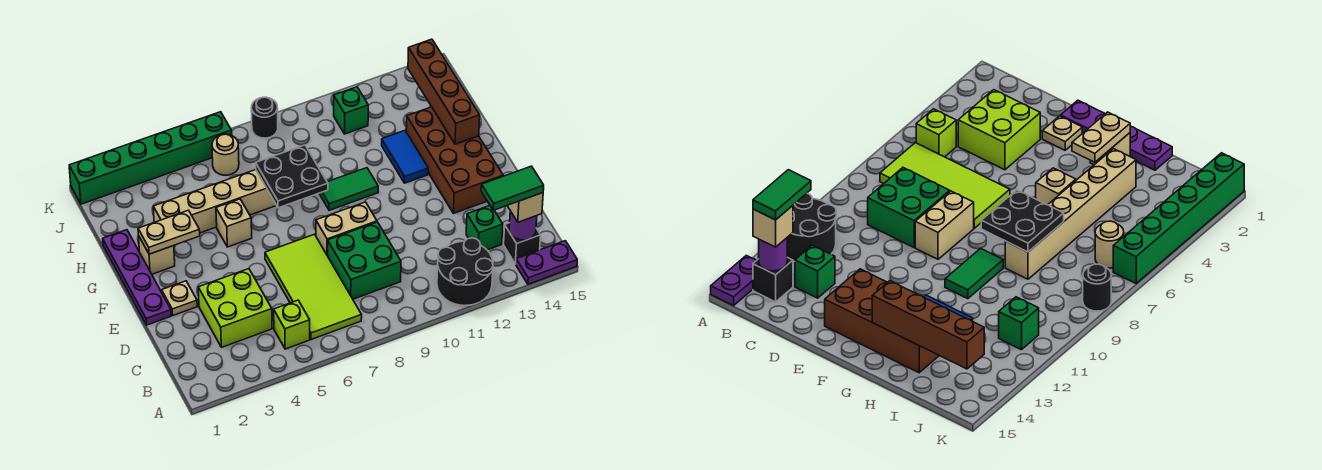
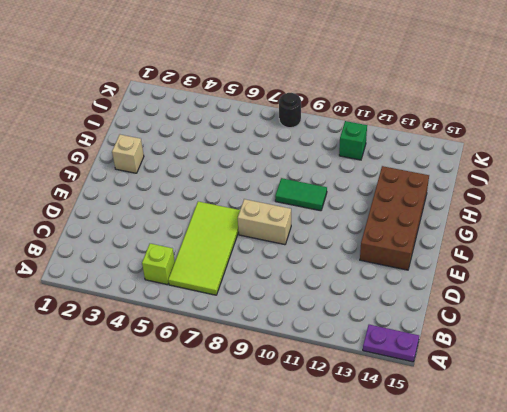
none -> black 2x2 round brick [437,238,493,306]
none -> black 1x1 brick [504,223,541,264]
none -> lime 2x2 brick [198,269,272,347]

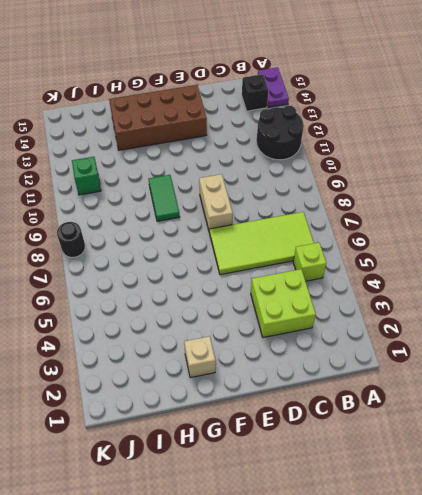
none -> green 2x2 brick [328,222,401,299]
none -> green 1x1 brick [466,206,503,250]
none -> purple 1x4 plate [103,230,171,325]

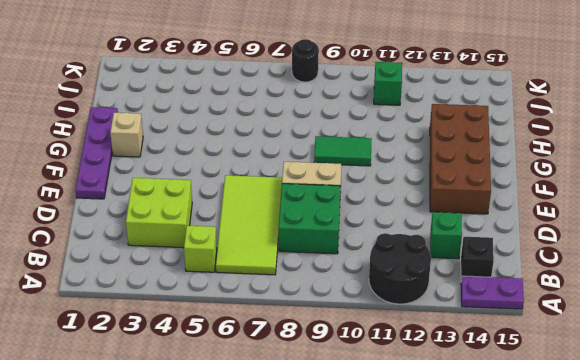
none -> tan 1x1 plate [162,281,197,315]
none -> tan 1x1 brick [216,199,252,247]
none -> blue 1x2 tile [382,131,428,183]

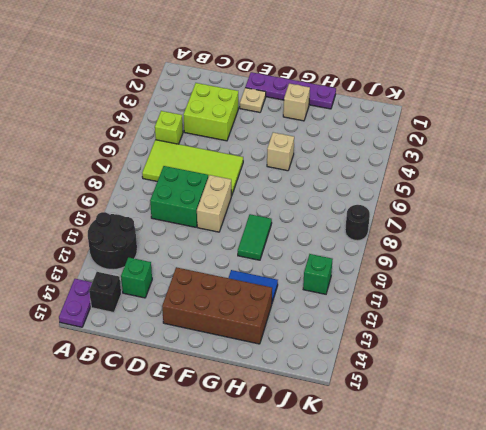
none -> tan 1x6 brick [153,169,277,233]
none -> tan 1x1 round brick [212,134,239,175]
none -> green 1x6 brick [69,112,232,204]

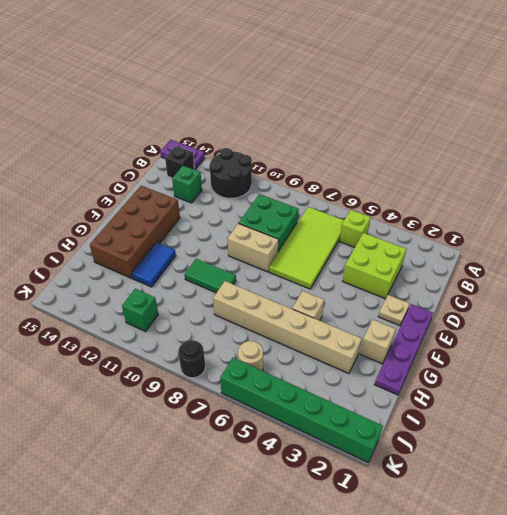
none -> purple 1x1 round brick [509,211,537,240]
none -> tan 1x2 plate [138,210,200,254]
none -> black 2x2 plate [256,145,328,208]

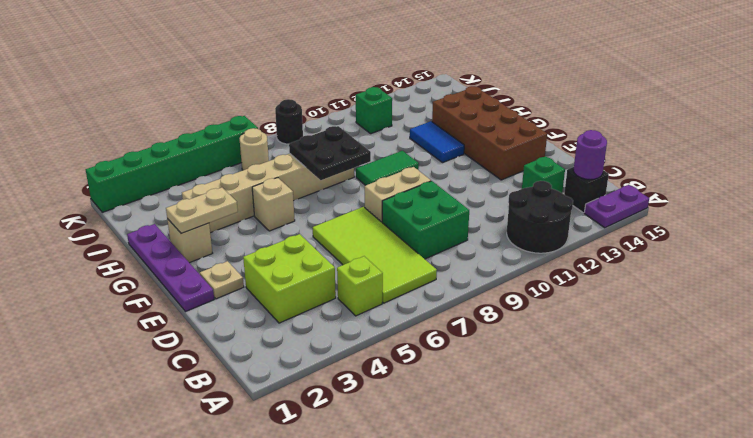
none -> brown 1x4 brick [408,39,480,144]
none -> tan 1x1 brick [507,193,543,222]
none -> green 1x2 tile [481,166,544,210]

